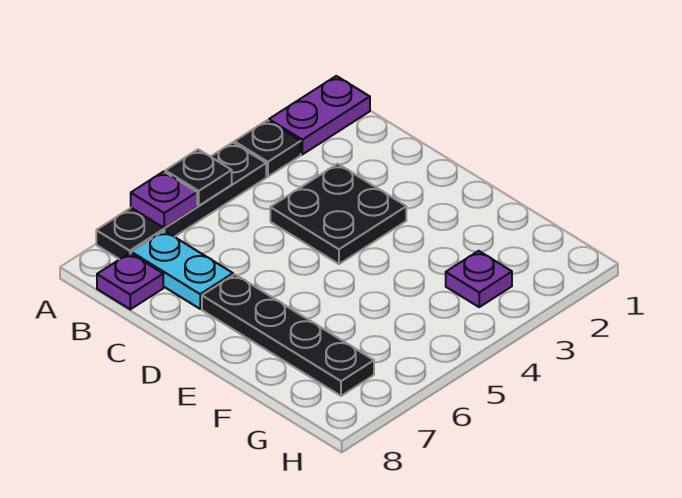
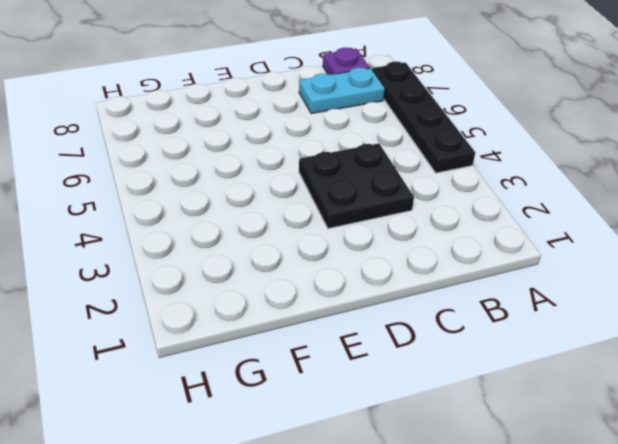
none -> purple 1x2 plate [269,76,370,154]
none -> black 1x1 plate [234,120,301,177]

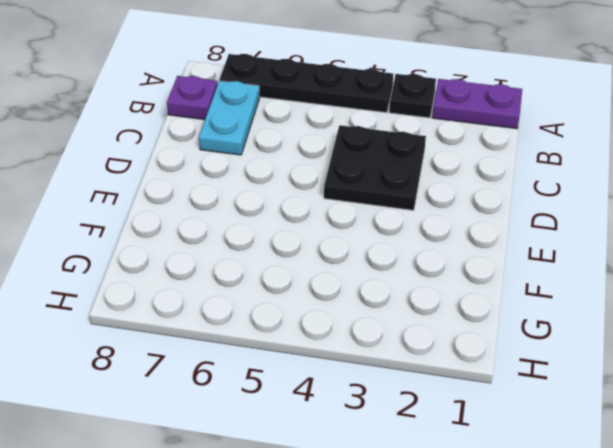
none -> black 1x4 plate [202,274,374,396]
none -> purple 1x1 plate [446,251,512,307]

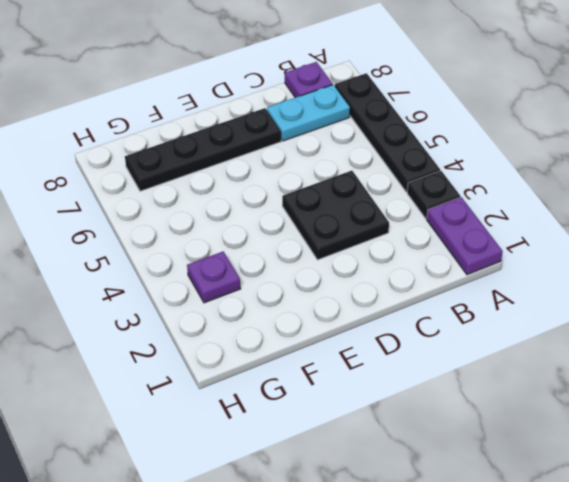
none -> black 1x1 plate [165,149,232,206]
none -> purple 1x1 plate [131,172,197,228]

